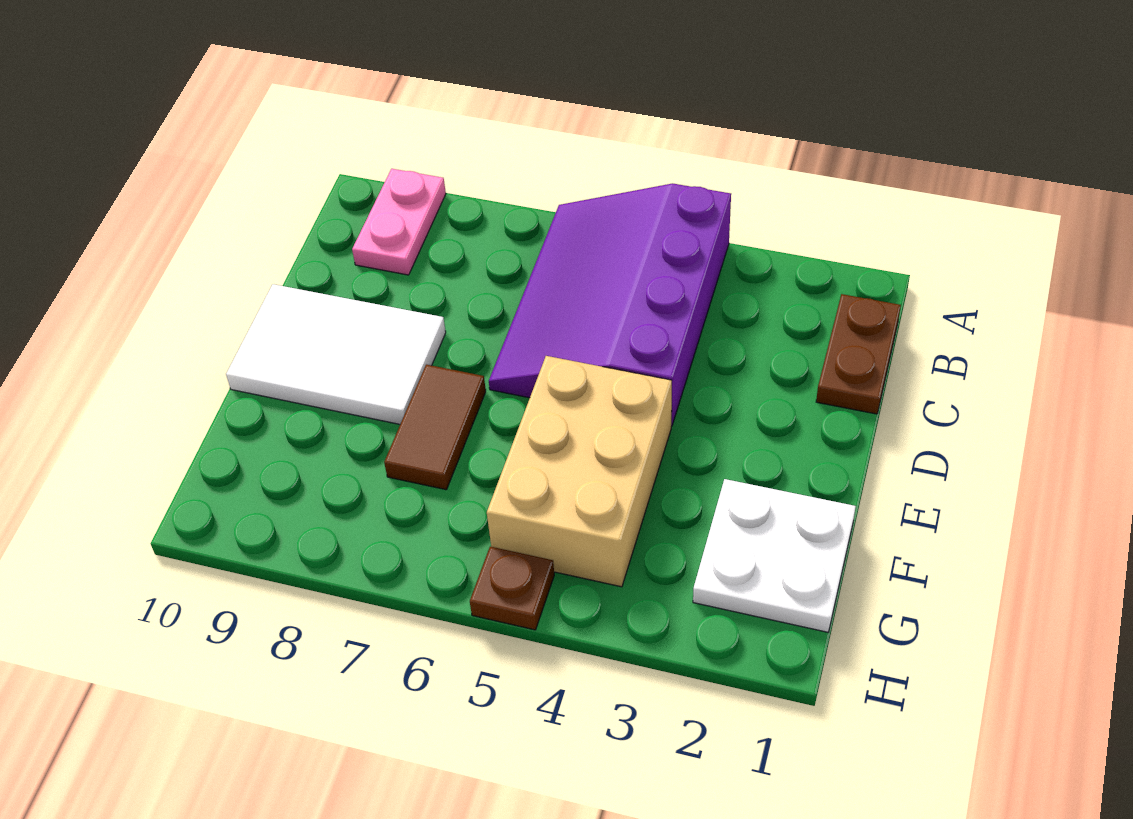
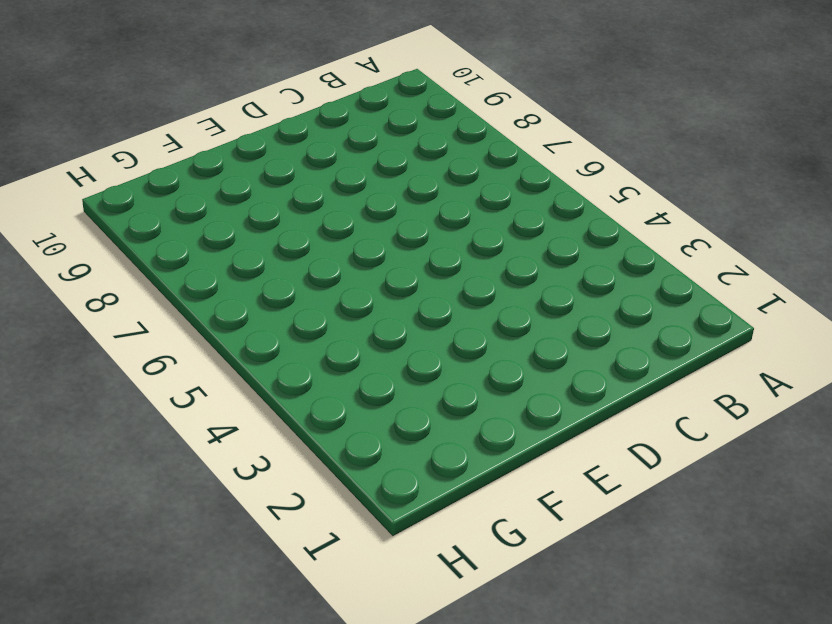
none -> purple 3x4 slope [489,184,731,426]
none -> pink 1x2 plate [352,169,446,275]

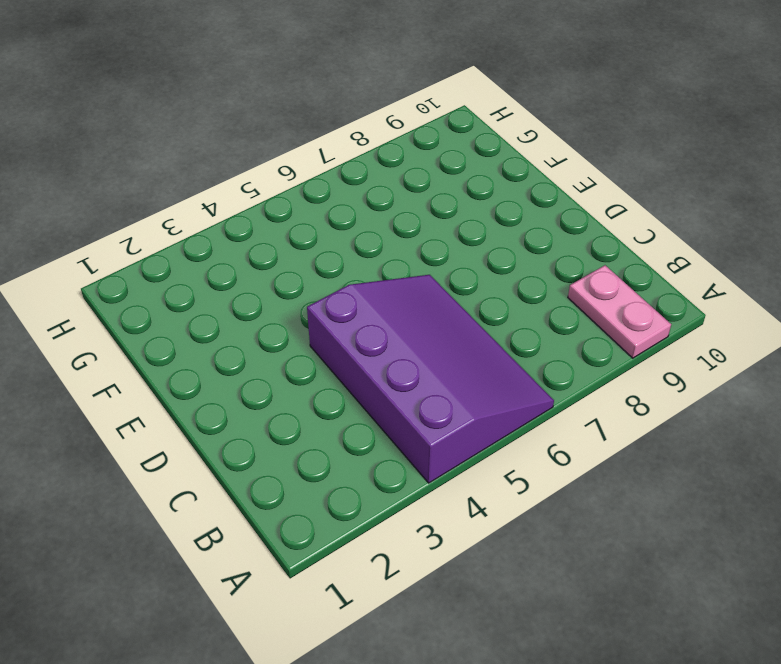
none -> brown 1x2 plate [816,294,901,414]
none -> white 2x3 tile [226,284,446,424]

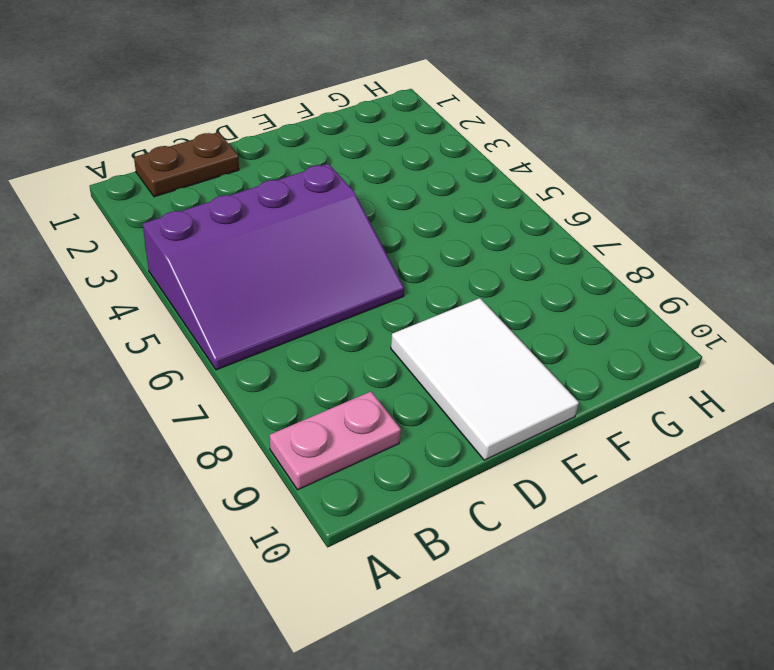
none -> tan 2x3 brick [487,356,672,587]
none -> brown 1x2 tile [384,365,486,490]

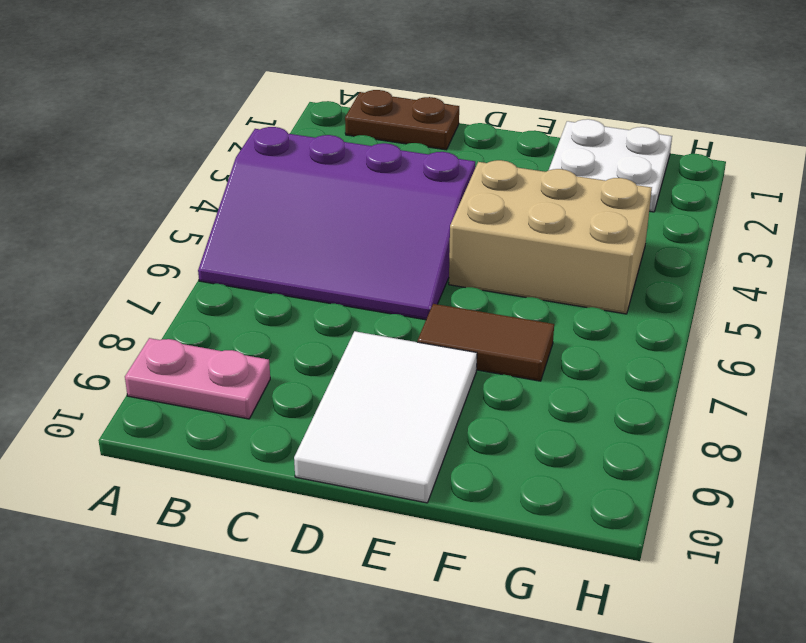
none -> brown 1x1 plate [470,547,554,630]

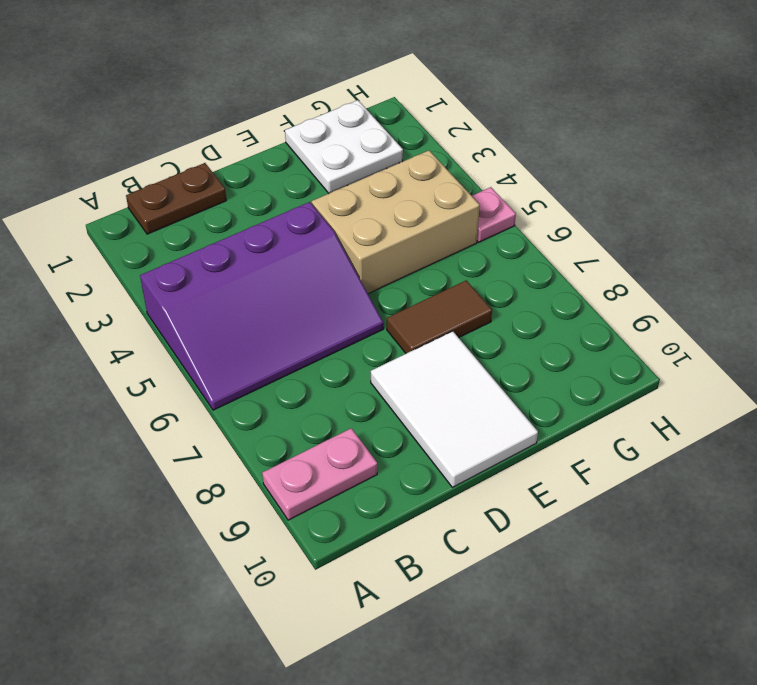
pink 1x1 plate [472,187,516,242] -> brown 1x1 plate [470,547,554,630]

